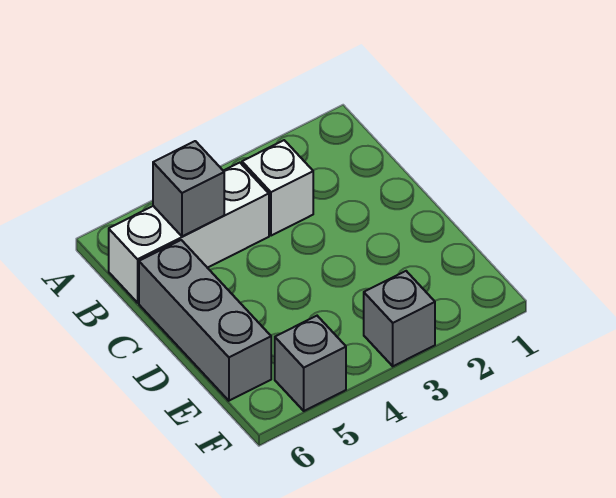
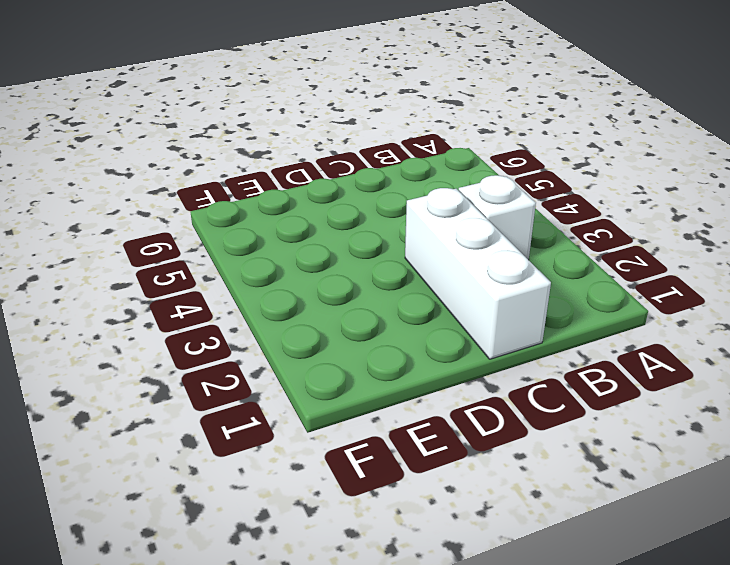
white 1x3 brick [405,188,551,359] -> white 1x3 brick moved to [109,163,269,303]
none -> grey 1x3 brick [139,240,271,401]
none -> grey 1x1 brick [364,271,435,366]

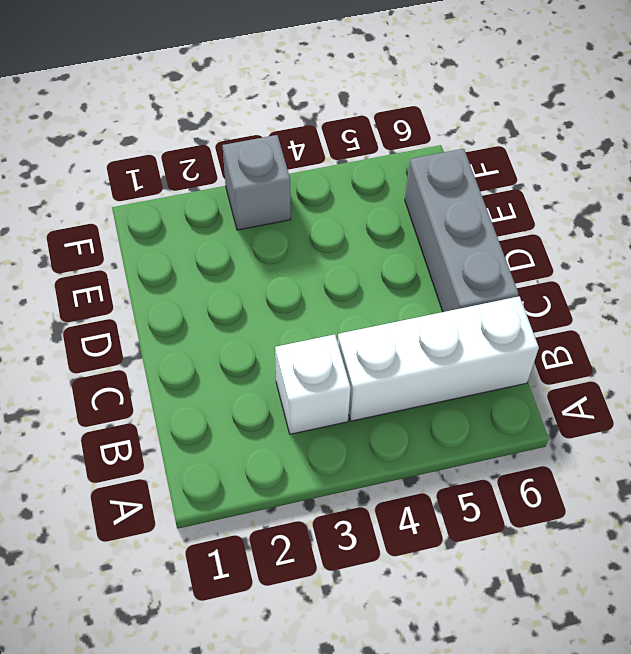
none -> grey 1x1 brick [275,316,346,411]
none -> grey 1x1 brick [153,141,224,236]

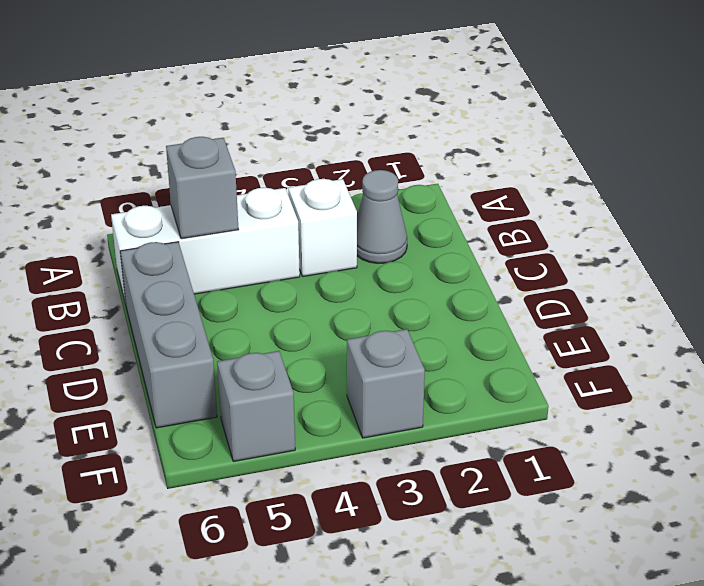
grey 1x1 cone [357,170,407,263] -> none

